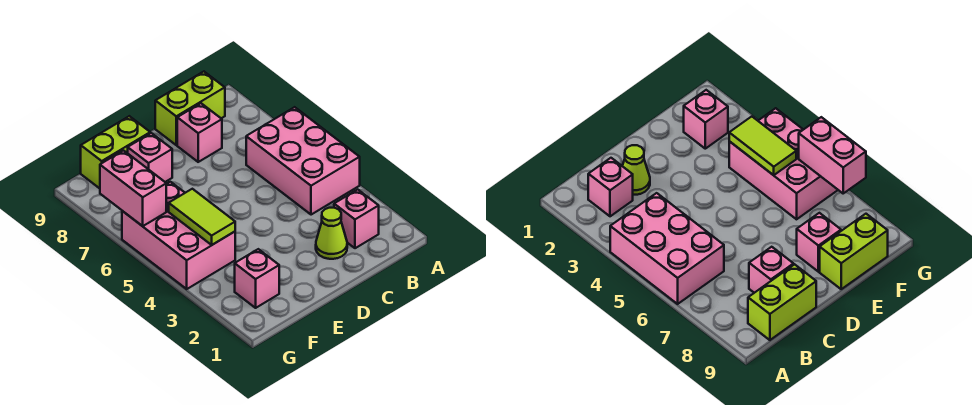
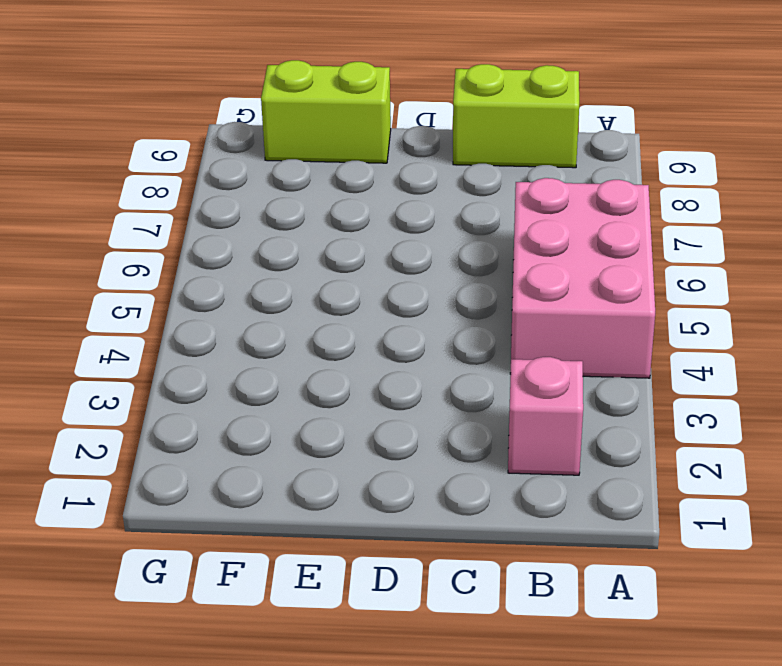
none -> lime 1x1 cone [316,208,347,259]
none -> pink 1x1 brick [177,103,222,162]

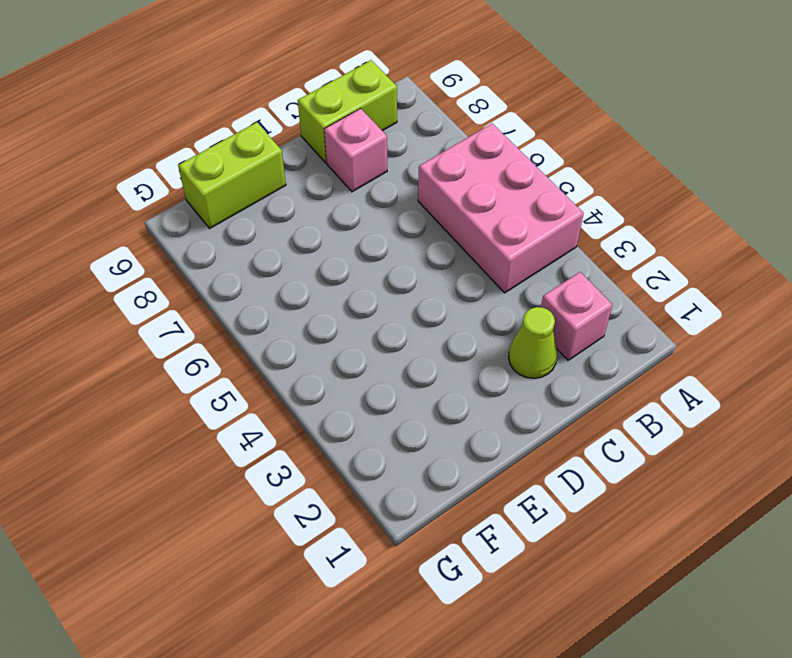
none -> pink 1x1 brick [128,133,172,182]
none -> pink 1x1 brick [235,249,279,308]

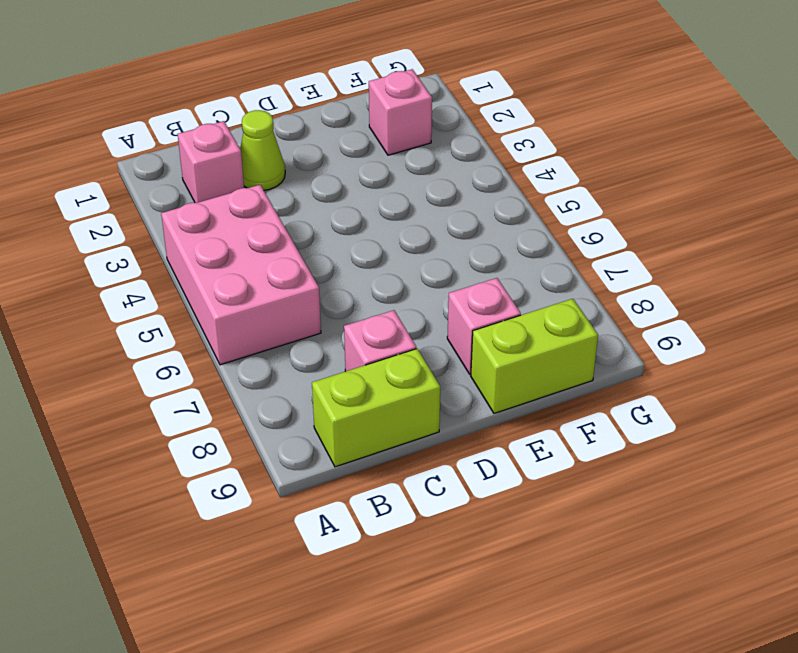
none -> pink 2x3 brick [122,182,235,289]
none -> lime 1x2 tile [169,189,235,245]

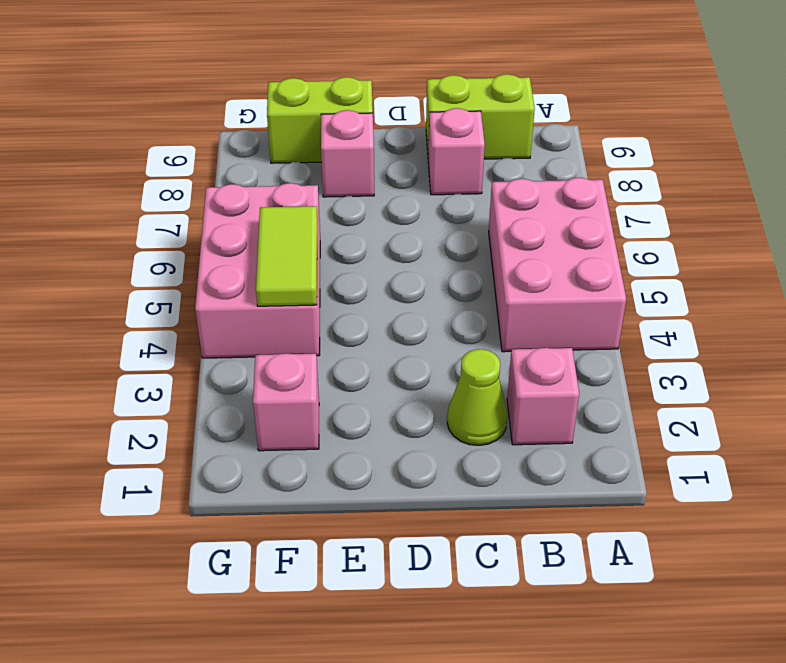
none -> pink 1x2 brick [100,151,166,226]

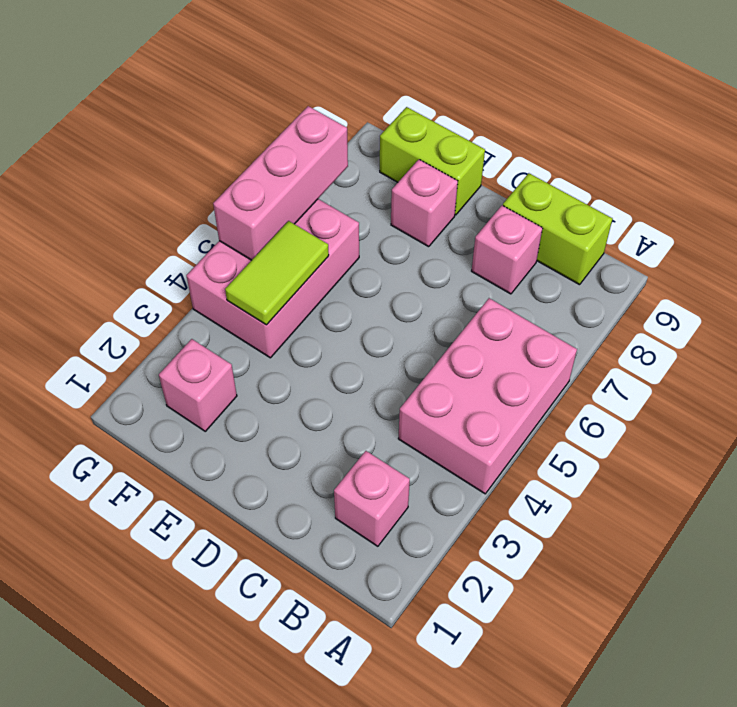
pink 1x3 brick [213,106,348,260] -> pink 1x2 brick [100,151,166,226]
none -> lime 1x1 cone [316,208,347,259]

